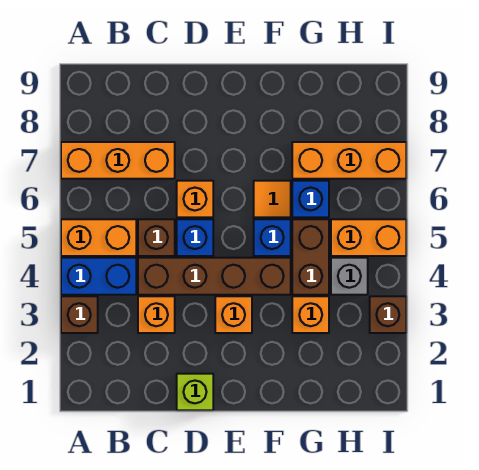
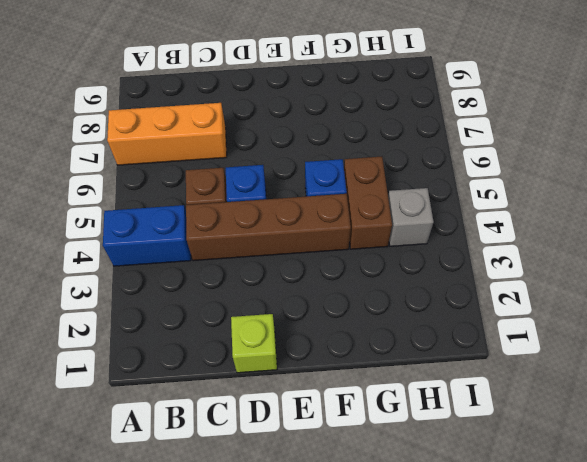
none -> brown 1x1 brick [61,296,98,333]
none -> orange 1x2 brick [61,219,136,256]
none -> orange 1x1 brick [138,296,175,333]

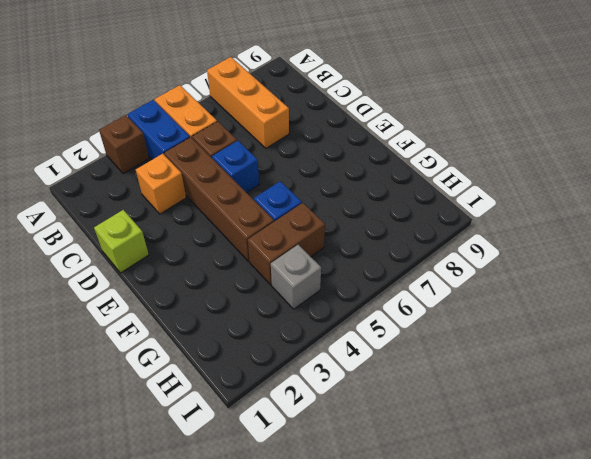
none -> orange 1x1 brick [177,181,213,217]
none -> orange 1x1 brick [215,296,252,333]
none -> orange 1x1 tile [254,181,291,217]

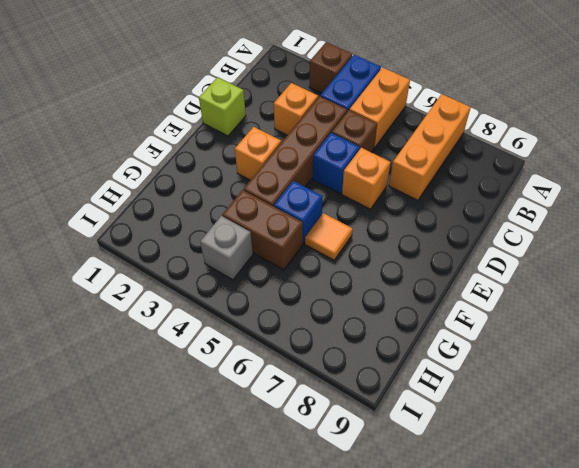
none -> orange 1x1 brick [292,296,329,333]
none -> blue 1x1 brick [292,181,329,217]
none -> orange 1x3 brick [292,142,406,179]

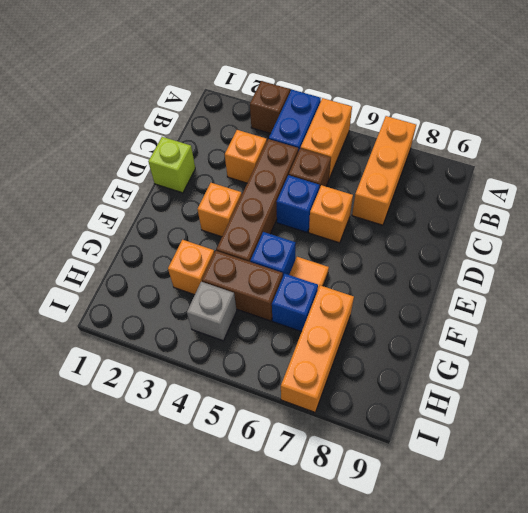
none -> orange 1x2 brick [331,219,406,256]
none -> brown 1x1 brick [370,296,406,333]

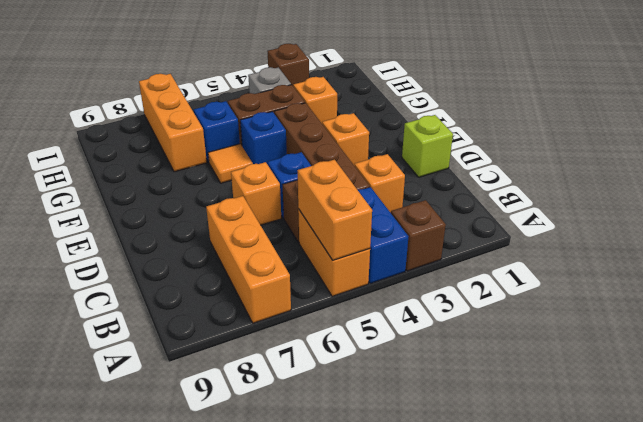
orange 1x2 brick [297,160,372,260] -> orange 1x2 brick moved to [331,219,406,256]

